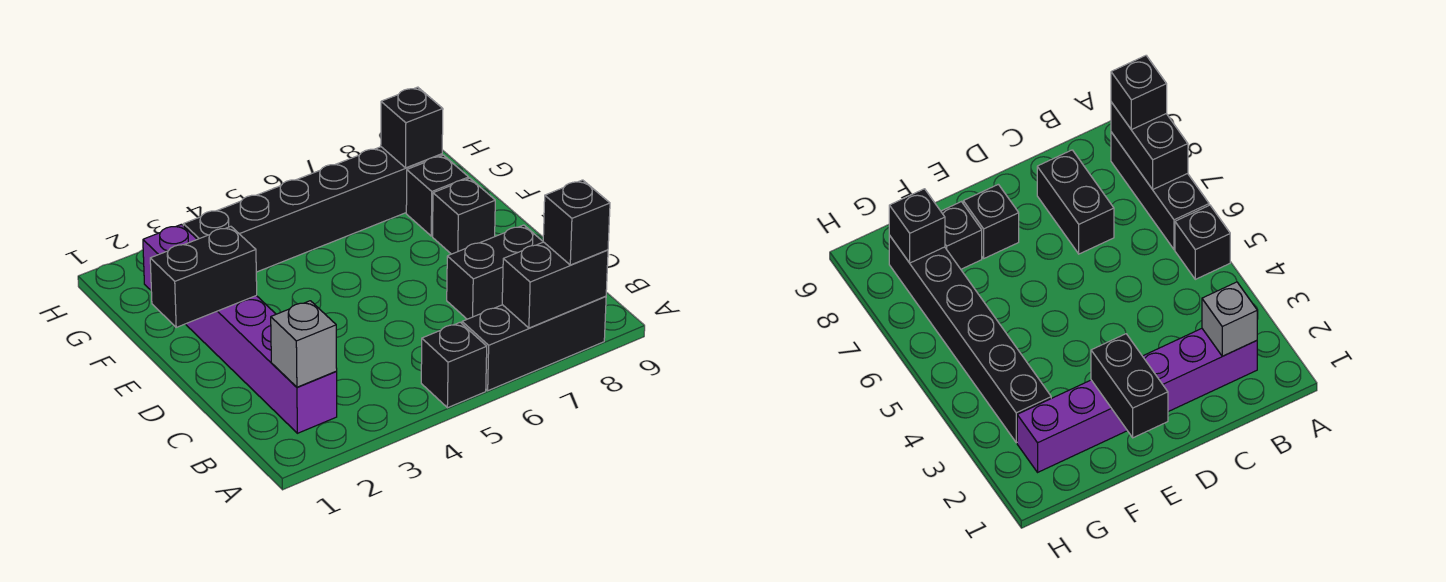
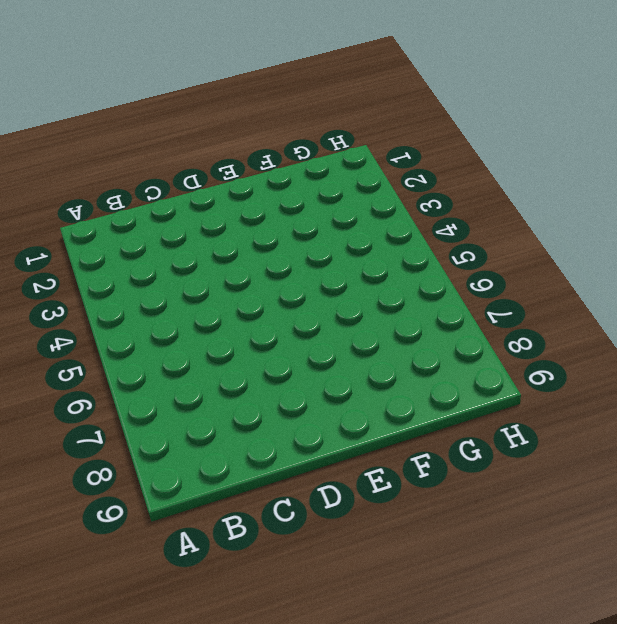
none -> black 1x1 brick [421,322,487,408]
none -> black 1x3 brick [462,296,606,391]
none -> purple 1x6 brick [143,224,337,433]

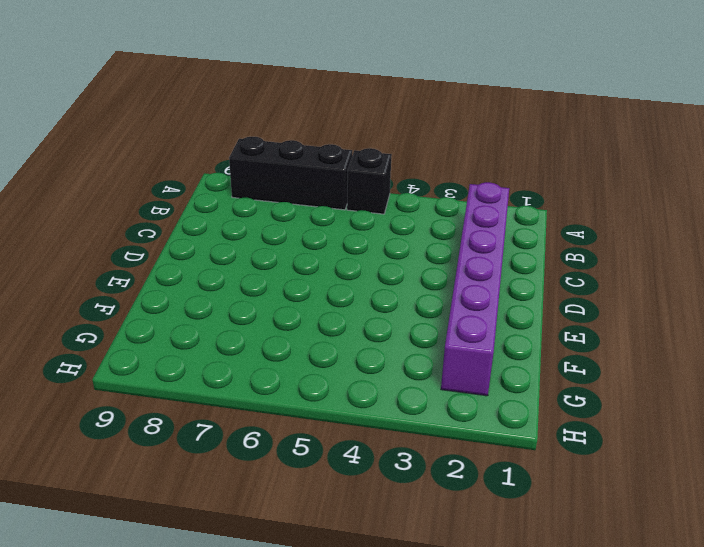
none -> black 1x2 brick [447,225,543,319]
none -> black 1x1 brick [433,178,495,254]
none -> black 1x1 brick [406,155,469,236]

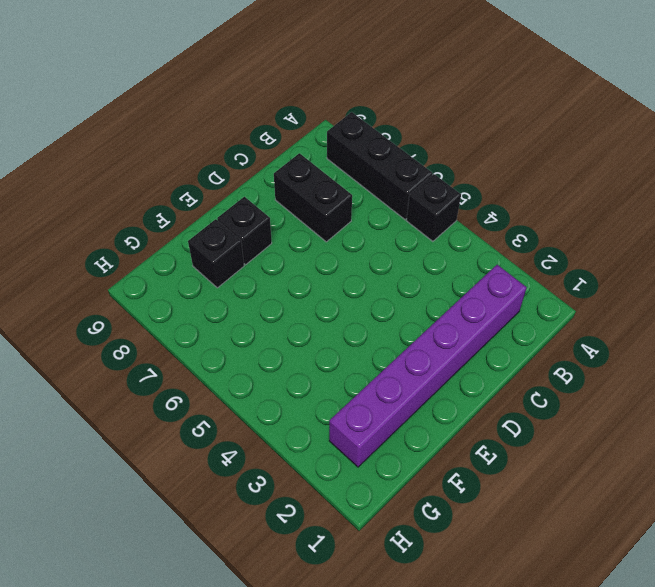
none -> black 1x6 brick [183,147,442,272]
none -> black 1x2 brick [502,242,608,328]
none -> grey 1x1 brick [271,301,337,387]

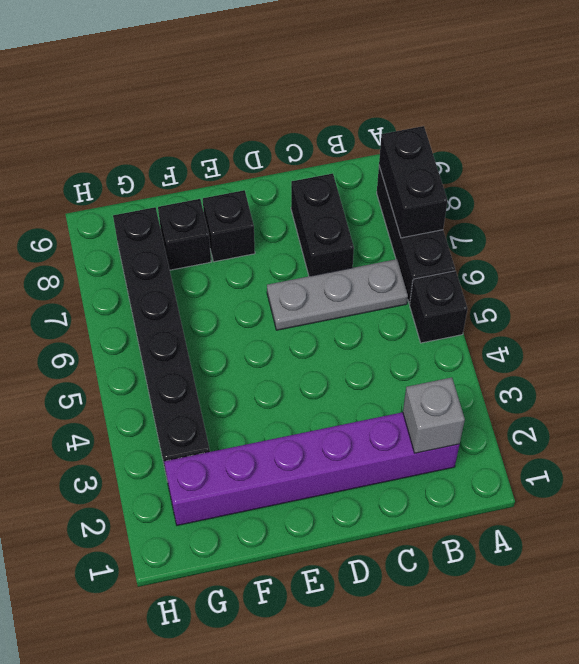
grey 1x3 plate [267,259,408,330] -> none
none -> black 1x2 brick [150,226,257,327]
none -> black 1x1 brick [381,87,443,168]
none -> black 1x1 brick [543,180,610,265]

